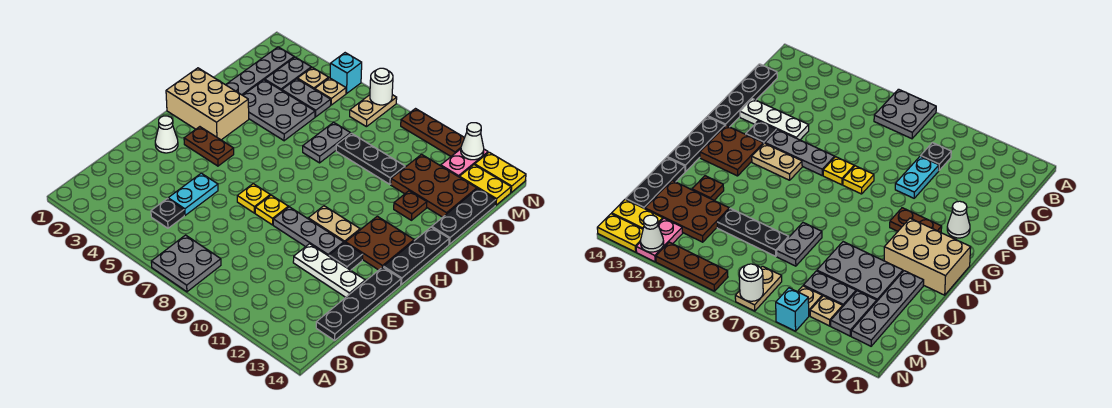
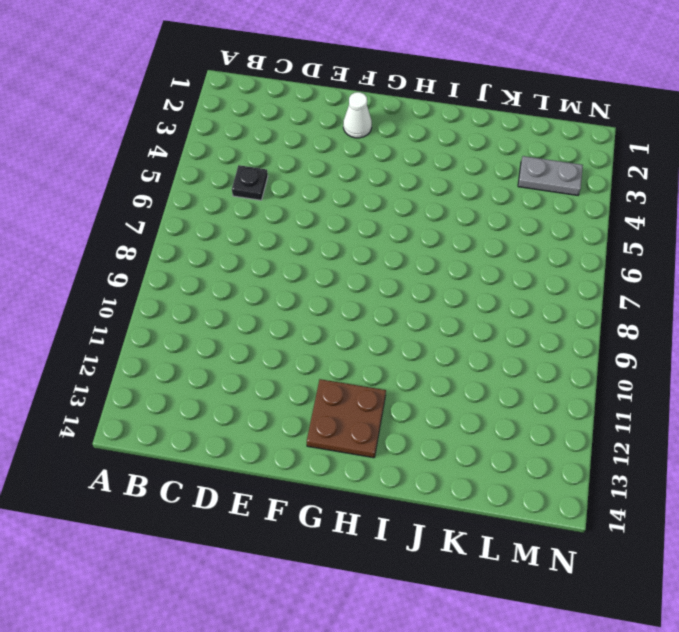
none -> grey 2x2 plate [151,235,221,292]
none -> black 1x4 plate [316,267,401,340]
none -> cyan 1x2 plate [168,173,218,215]
none -> white 1x3 plate [293,244,365,297]

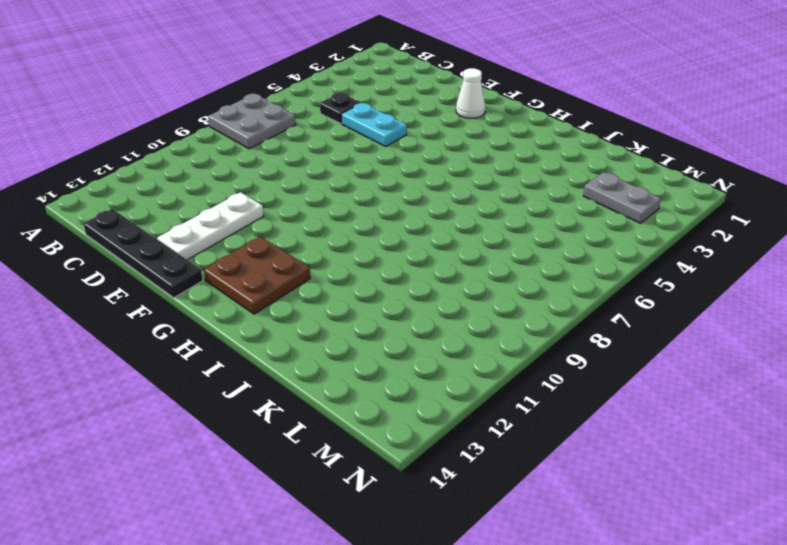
none -> yellow 1x1 plate [237,184,270,213]
none -> yellow 1x1 plate [255,195,288,225]
none -> grey 1x3 plate [273,207,344,256]
none -> black 1x1 plate [329,243,363,270]

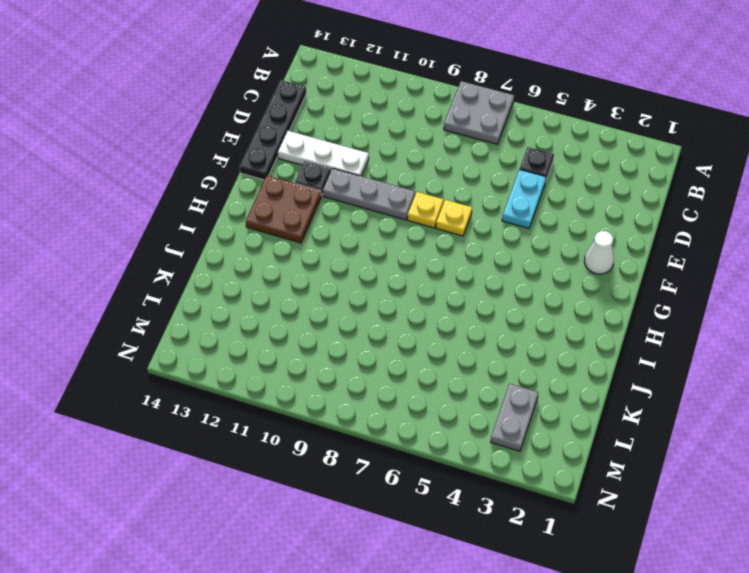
none -> brown 1x2 plate [184,127,234,166]
none -> tan 1x2 plate [308,206,360,243]
none -> black 1x3 plate [383,227,449,285]
none -> tan 2x3 brick [166,68,249,140]

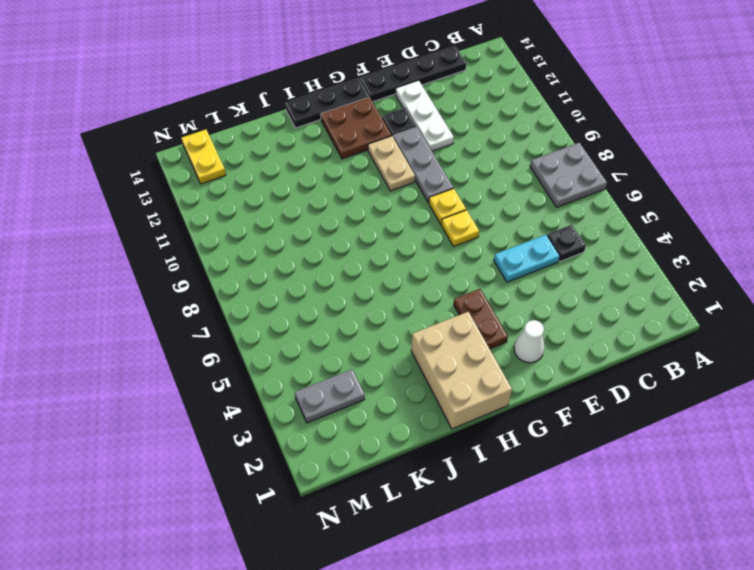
none -> grey 1x4 plate [226,47,294,95]
none -> grey 2x3 plate [243,80,315,141]
none -> grey 1x2 plate [303,122,351,163]
none -> brown 1x1 plate [394,191,427,220]

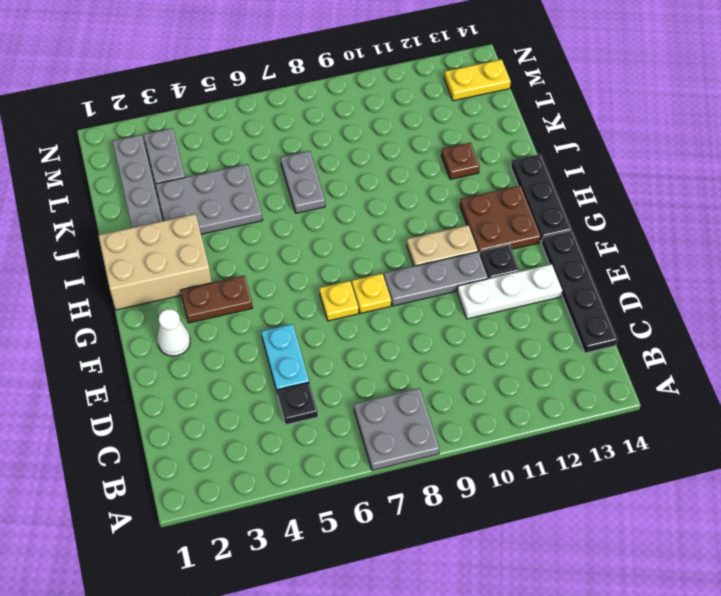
none -> black 1x3 plate [432,189,496,244]
none -> black 1x3 plate [336,133,405,184]
none -> brown 2x3 plate [391,155,477,217]
none -> grey 1x2 plate [282,79,331,117]

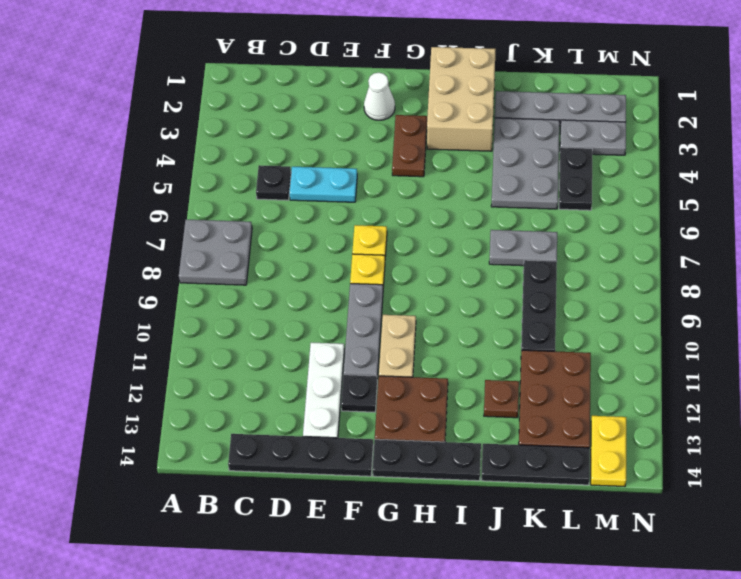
black 1x2 plate [559,147,592,210] -> grey 1x2 plate [282,79,331,117]
none -> tan 1x1 plate [297,68,329,89]
none -> tan 1x1 plate [315,78,346,105]
none -> tan 1x2 plate [350,95,397,127]
none -> pink 1x2 plate [441,149,488,177]

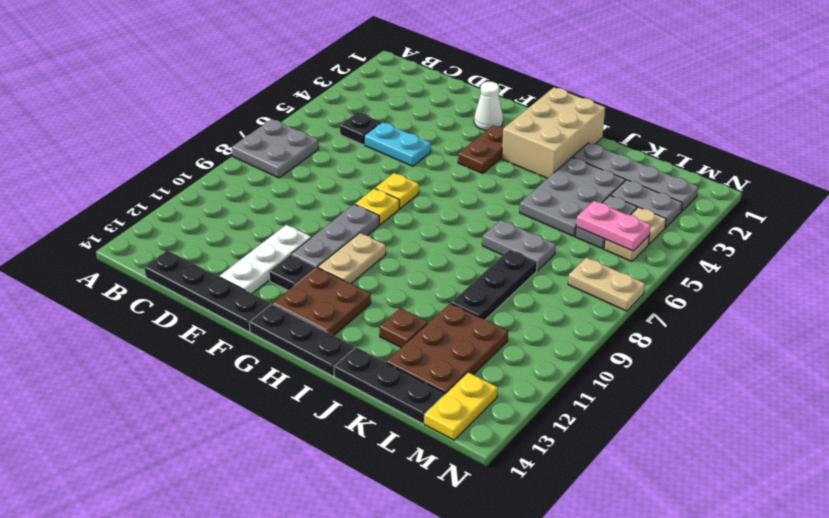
pink 1x2 plate [576,201,651,251] -> pink 1x2 plate moved to [441,149,488,177]
none -> cyan 1x1 brick [330,53,362,94]
none -> brown 1x3 plate [401,109,464,156]
none -> yellow 1x2 plate [475,152,526,192]
none -> white 1x1 round brick [370,68,393,105]

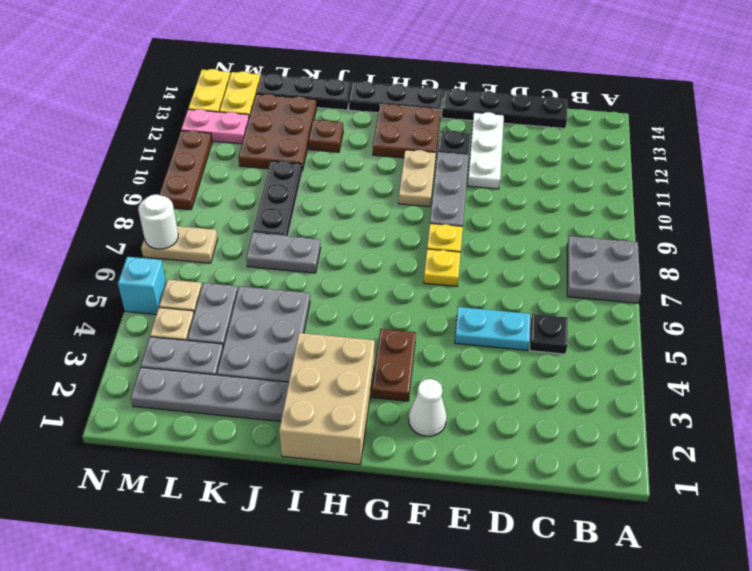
none -> white 1x1 cone [461,123,484,160]

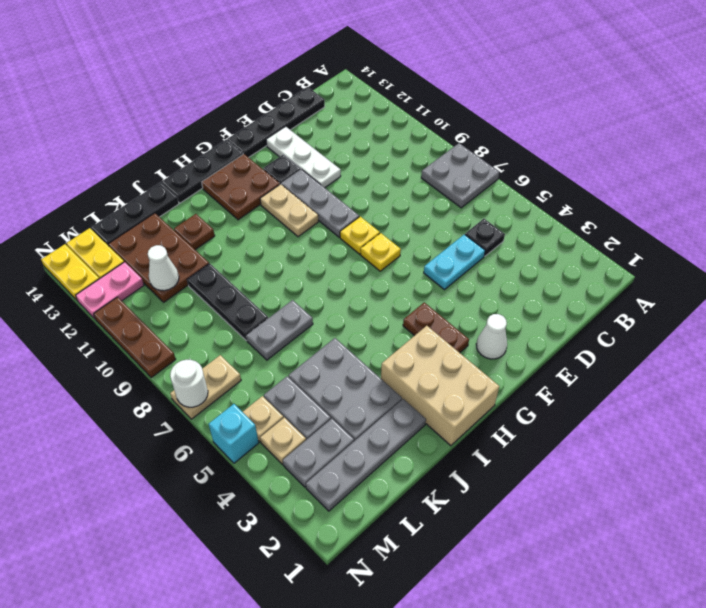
white 1x1 cone [148,245,179,291] -> white 1x1 cone moved to [461,123,484,160]

